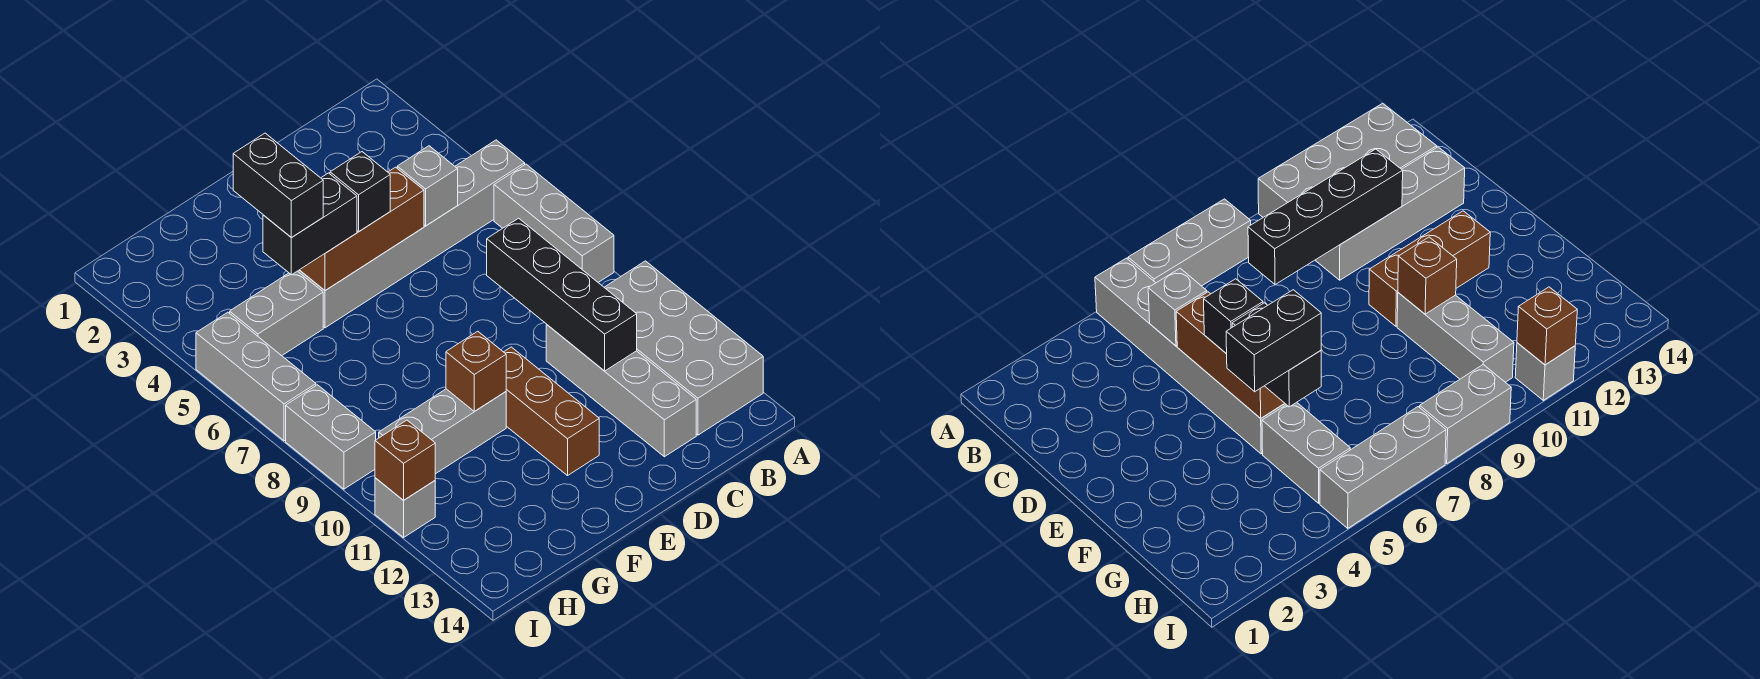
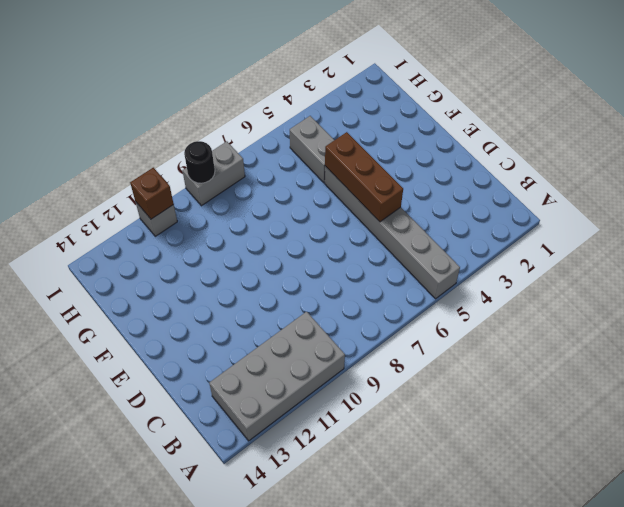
black 1x1 round brick [184,141,215,183] -> none
none -> grey 1x3 brick [494,164,614,282]
none -> grey 1x4 brick [546,325,696,457]
none -> brown 1x3 brick [504,347,599,476]

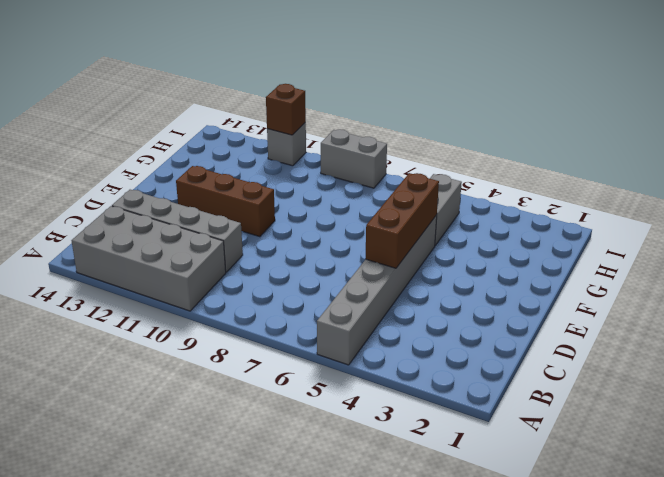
none -> grey 1x3 brick [494,164,614,282]
none -> grey 1x3 brick [379,389,506,474]
none -> grey 1x3 brick [196,312,316,441]

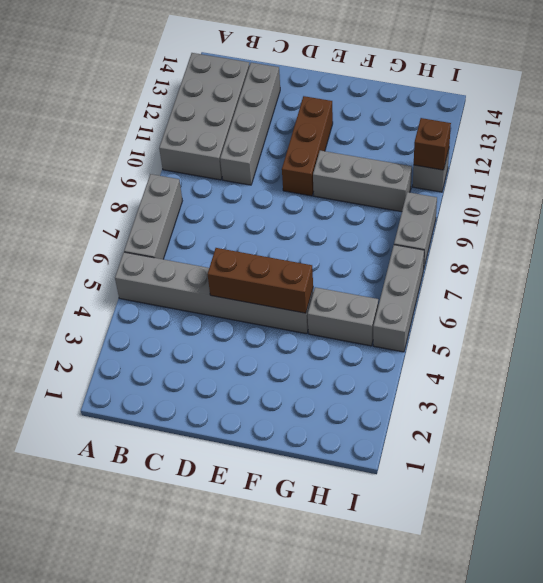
none -> grey 1x1 brick [397,146,458,226]
none -> black 1x4 brick [487,218,637,371]
none -> brown 1x1 brick [446,331,506,412]

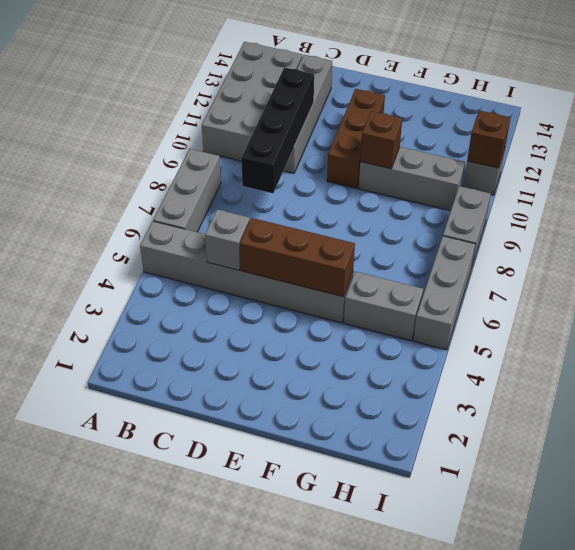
none -> black 1x1 brick [330,152,390,232]
none -> black 1x2 brick [263,173,357,275]
none -> black 1x2 brick [233,133,323,238]

